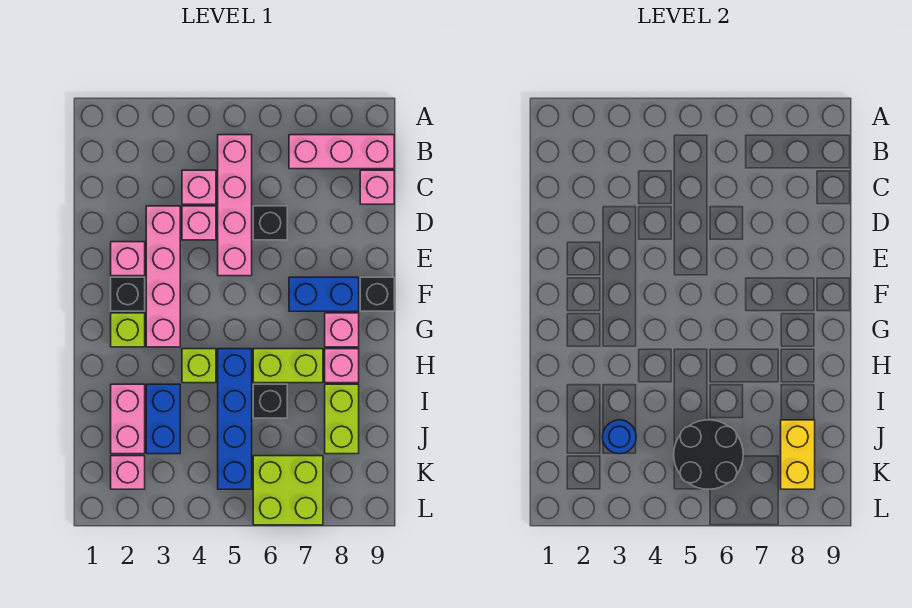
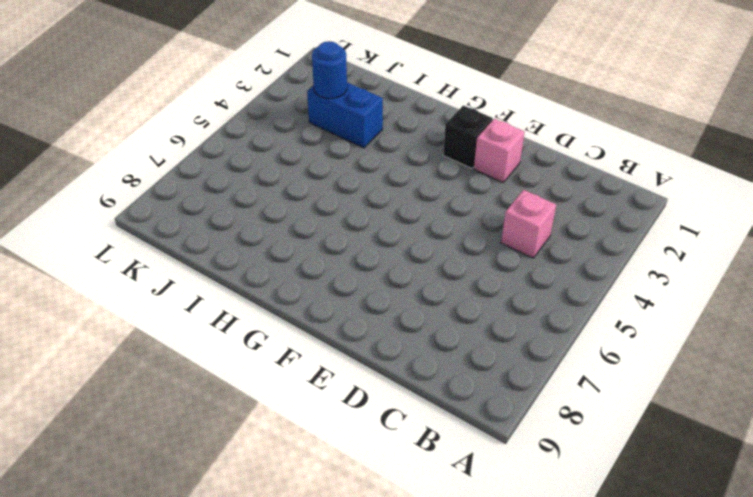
none -> pink 1x4 brick [218,135,252,276]
none -> pink 1x3 brick [289,135,394,169]
none -> pink 1x1 brick [360,170,394,204]

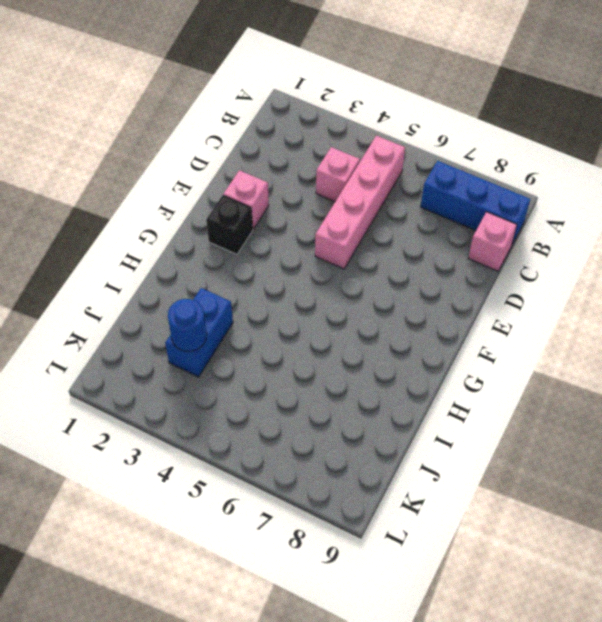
blue 1x3 brick [421,161,530,244] -> pink 1x3 brick [289,135,394,169]
none -> pink 1x4 brick [146,206,180,347]
none -> pink 1x1 brick [182,206,216,240]
none -> black 1x1 brick [253,206,287,240]

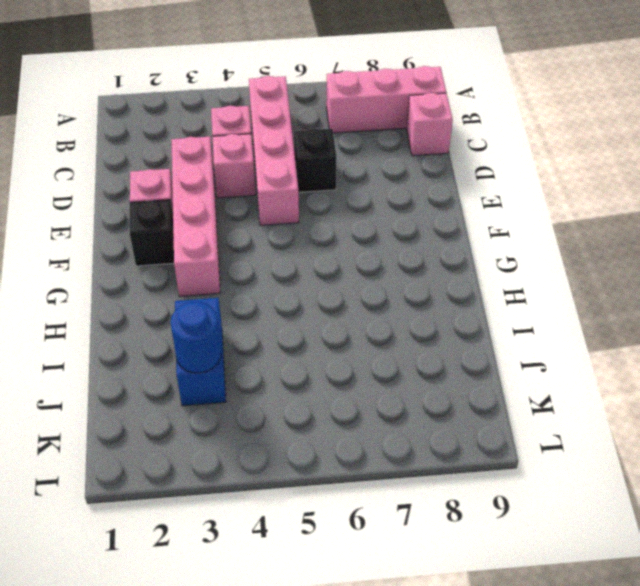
none -> blue 1x2 brick [289,277,359,311]
none -> black 1x1 brick [360,277,394,311]
none -> lime 1x1 brick [111,313,145,347]

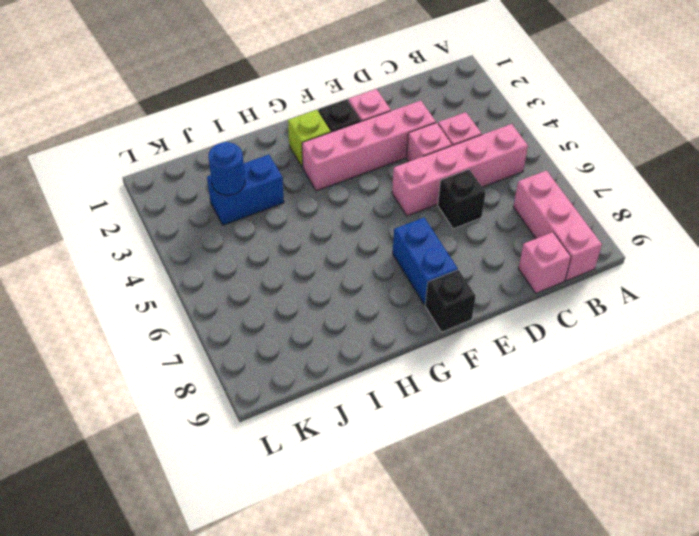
none -> pink 1x1 brick [325,313,359,347]
none -> lime 1x1 brick [182,349,216,383]
none -> blue 1x4 brick [218,349,252,489]

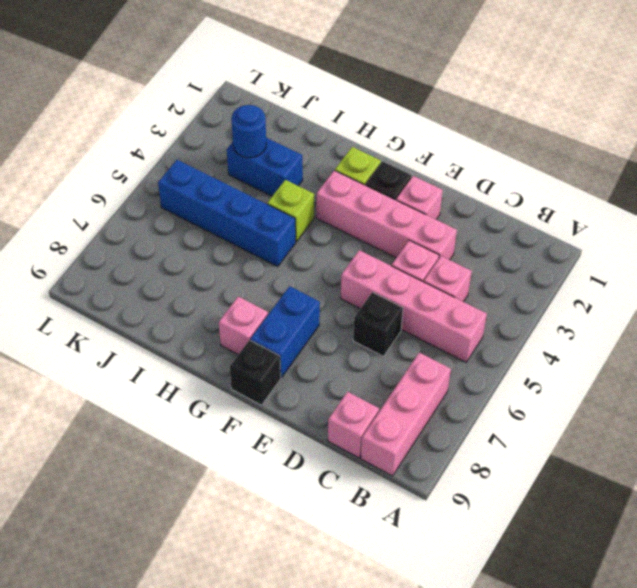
none -> lime 1x2 brick [253,349,323,383]
none -> pink 1x1 brick [325,349,359,383]
none -> pink 1x2 brick [111,384,145,454]

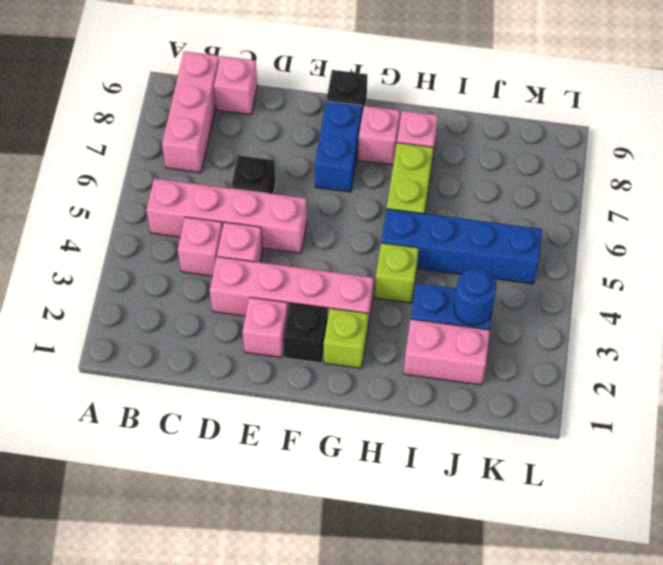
none -> black 1x1 brick [253,384,287,418]
none -> lime 1x2 brick [325,384,359,454]
none -> pink 1x1 brick [111,456,145,489]

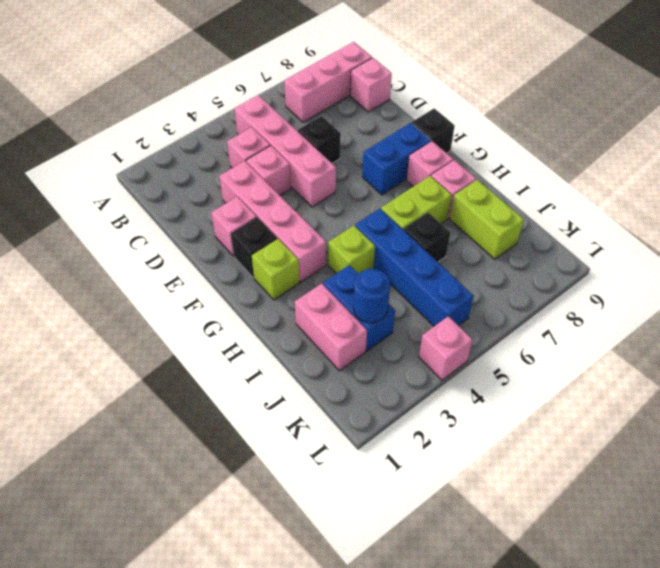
pink 1x1 brick [419,316,473,380] -> pink 1x1 brick moved to [111,456,145,489]
none -> lime 2x2 brick [253,456,323,525]
none -> black 2x2 round brick [674,420,743,489]
none -> yellow 1x2 brick [781,420,815,489]

